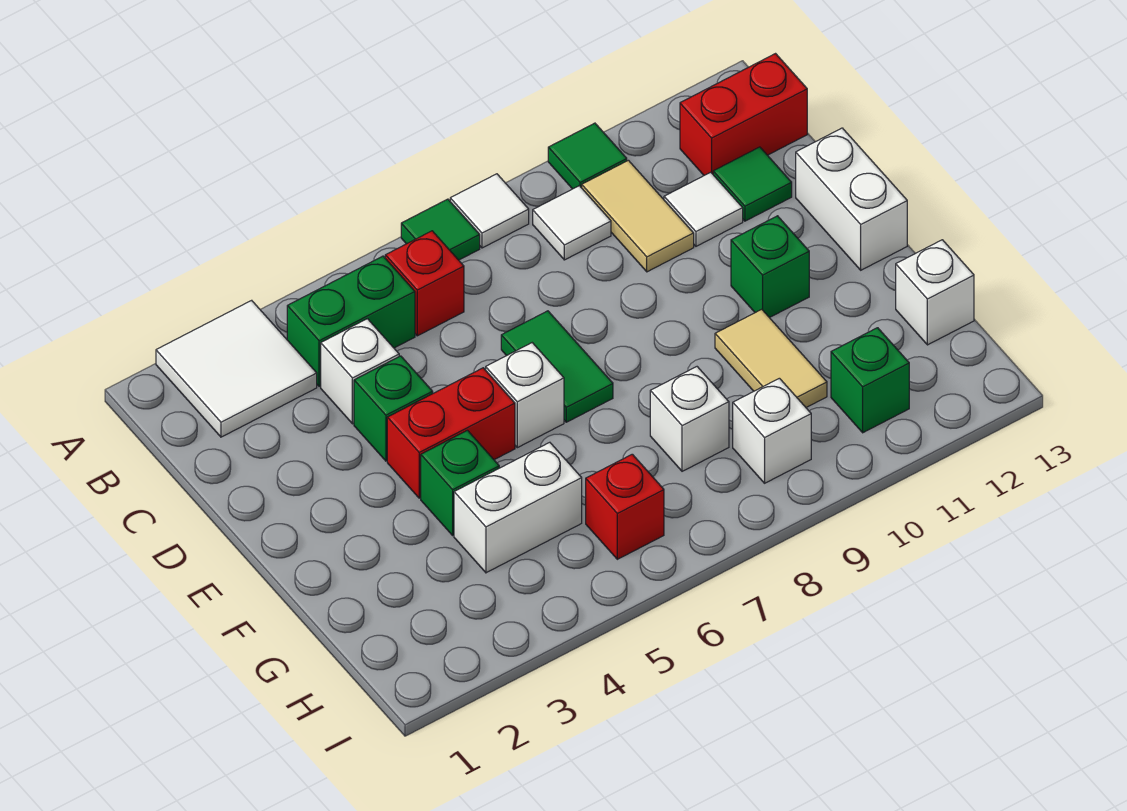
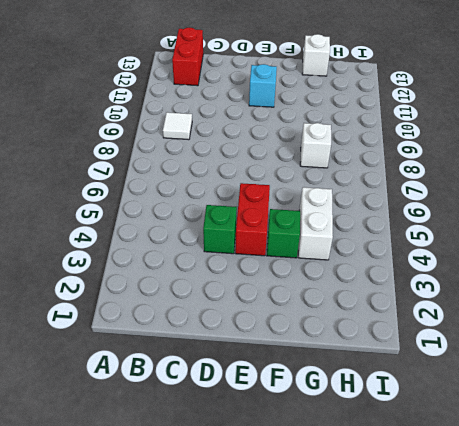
cyan 1x1 brick [249,64,277,107] -> green 1x1 brick [731,216,809,318]
none -> white 2x2 tile [156,300,317,437]
none -> green 1x1 tile [401,199,480,260]
none -> white 1x1 tile [450,174,529,248]

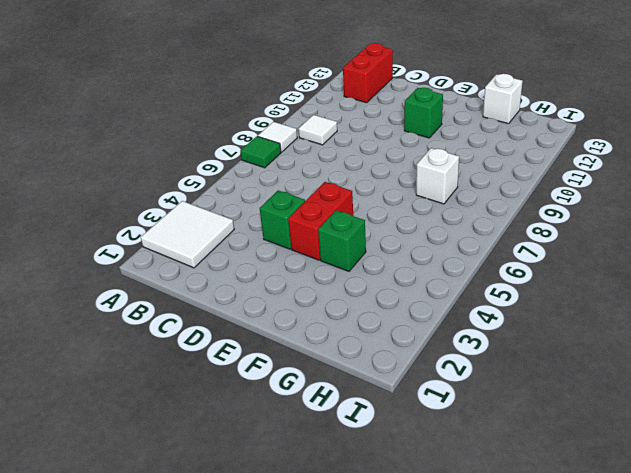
none -> green 1x1 tile [548,123,627,189]
none -> green 1x2 brick [287,256,415,387]
none -> red 1x1 brick [385,231,464,336]

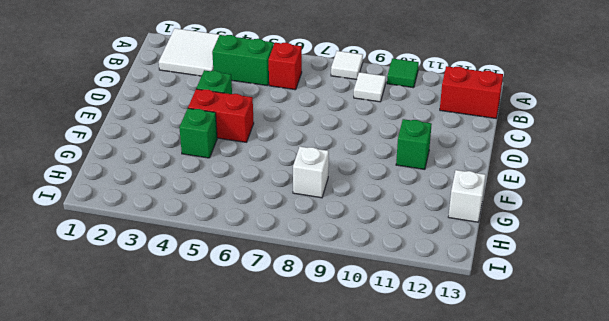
none -> green 1x1 tile [401,199,480,260]
none -> tan 1x2 tile [582,160,694,272]
none -> white 1x1 brick [321,319,399,424]

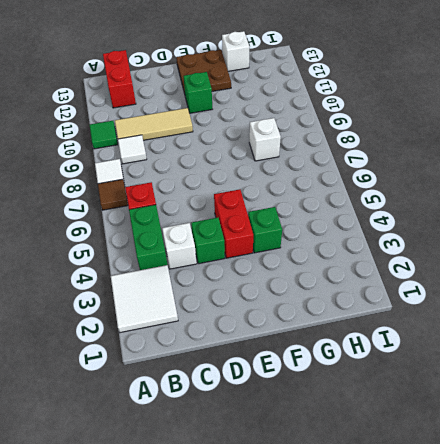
brown 1x1 tile [98,179,128,210] -> green 1x1 tile [401,199,480,260]
tan 1x3 tile [115,108,193,140] -> tan 1x2 tile [582,160,694,272]
brown 2x2 plate [176,50,231,94] -> white 1x2 brick [796,128,907,270]
none -> white 1x1 tile [664,172,743,246]
none -> green 1x1 tile [713,147,792,221]
none -> green 1x2 tile [501,311,613,422]

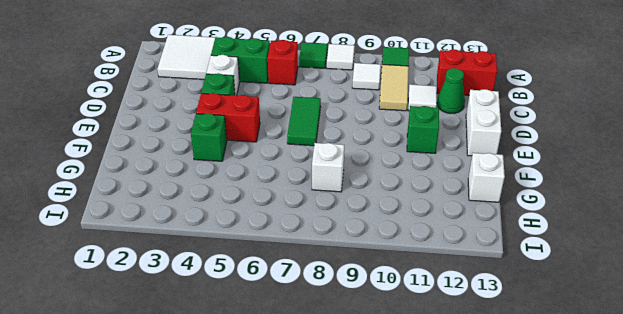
green 1x1 cone [437,68,465,114] -> green 1x1 tile [713,147,792,221]
none -> white 1x1 brick [486,343,564,448]
none -> tan 1x2 tile [715,309,827,407]
none -> white 1x2 brick [454,442,582,573]

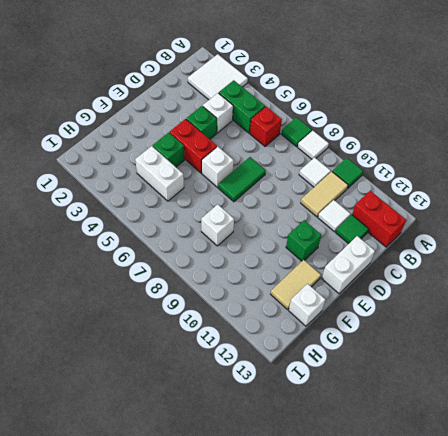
tan 1x2 tile [271,260,321,309] -> tan 1x2 tile moved to [715,309,827,407]
none -> red 1x1 brick [586,454,664,559]
none -> white 1x1 brick [733,378,811,483]
none -> green 1x1 brick [831,328,909,433]

